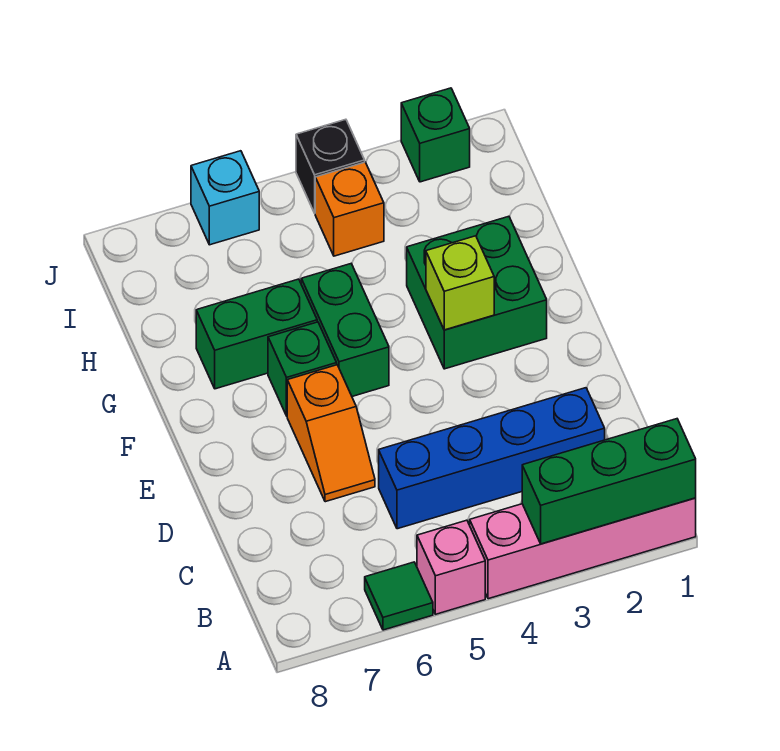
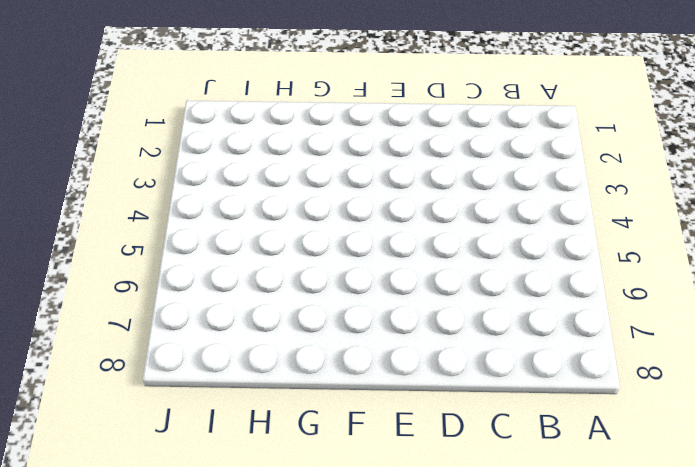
none -> pink 1x4 brick [470,498,696,599]
none -> pink 1x1 brick [417,520,485,614]
none -> green 1x1 tile [365,562,433,630]

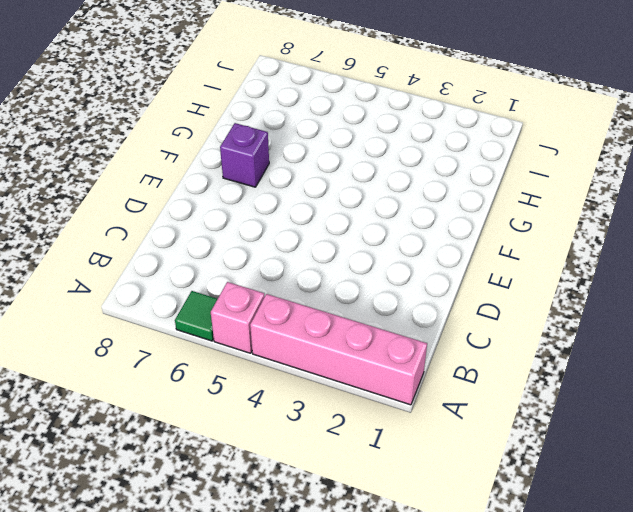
purple 1x1 brick [220,123,269,187] -> none
none -> blue 1x4 brick [379,388,605,529]
none -> orange 1x2 slope [287,365,375,502]
none -> green 2x2 brick [407,216,547,369]

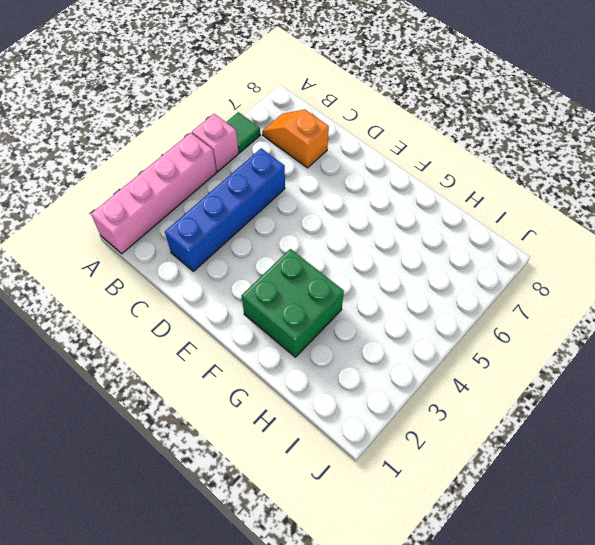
orange 1x2 slope [262,110,329,168] -> orange 1x2 slope moved to [287,365,375,502]
none -> green 1x2 brick [301,264,389,396]
none -> green 1x1 brick [268,322,337,416]
none -> green 1x2 brick [196,279,317,389]

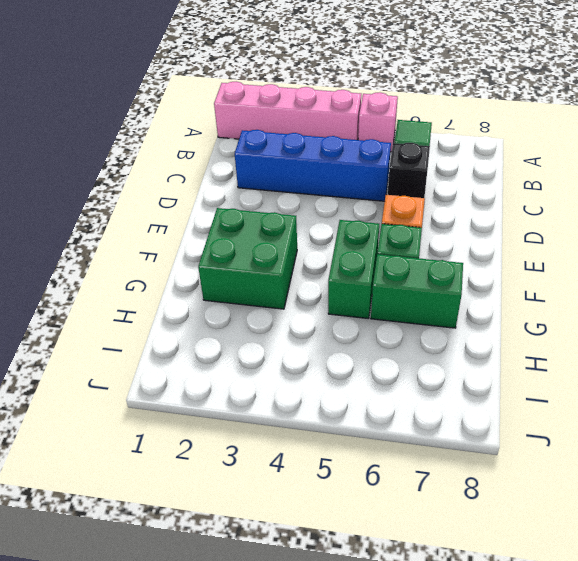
black 1x1 brick [388,143,430,198] -> black 1x1 brick moved to [296,119,365,213]
none -> orange 1x1 brick [315,162,384,256]
none -> green 1x1 brick [401,88,470,182]
none -> cyan 1x1 brick [191,151,259,245]

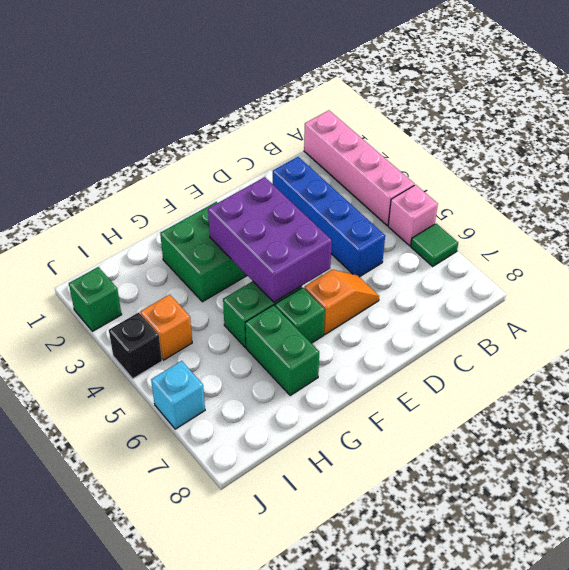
purple 2x3 brick [208,177,332,302] -> lime 1x1 brick [426,236,494,330]
none -> green 1x3 brick [522,419,696,544]

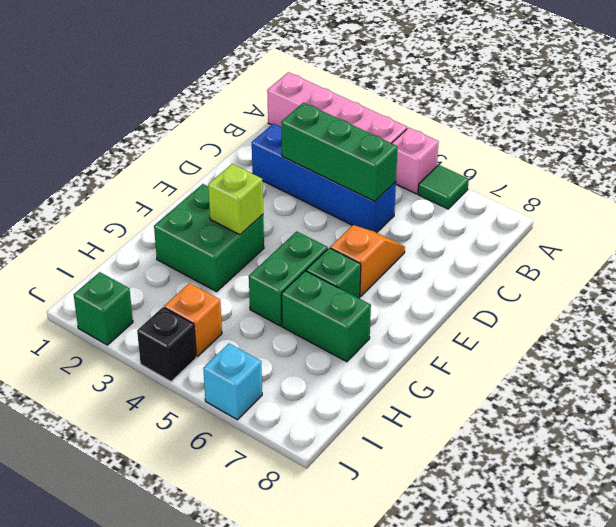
green 1x3 brick [281,103,398,202] -> green 1x3 brick moved to [522,419,696,544]

